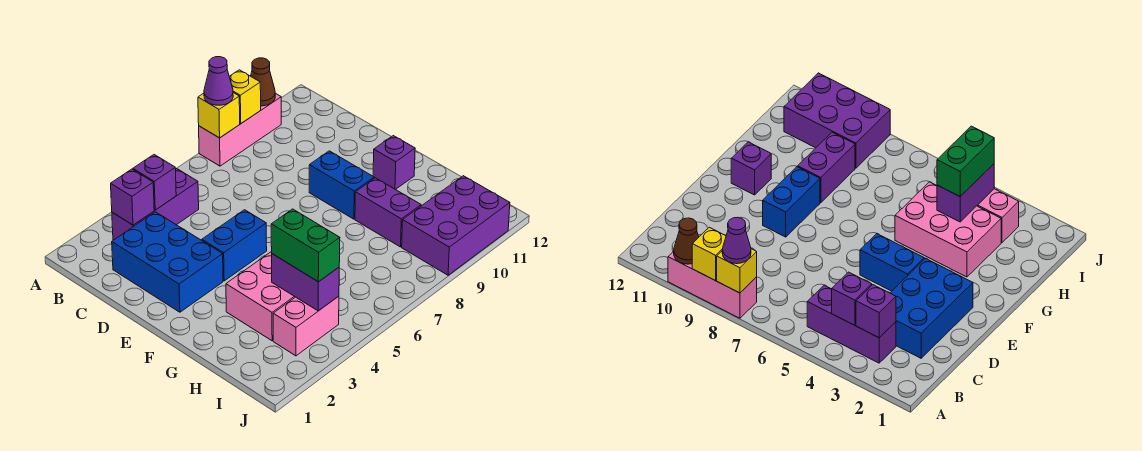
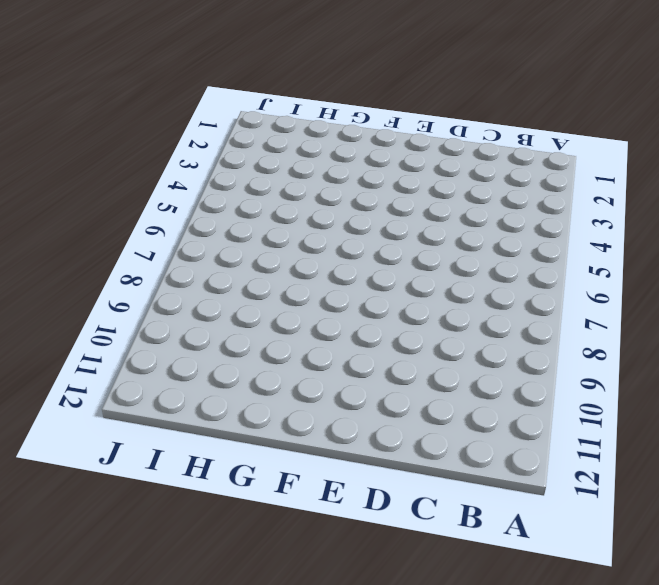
none -> pink 1x3 brick [199,93,281,166]
none -> purple 1x3 brick [112,169,199,240]
none -> blue 2x3 brick [112,212,223,312]

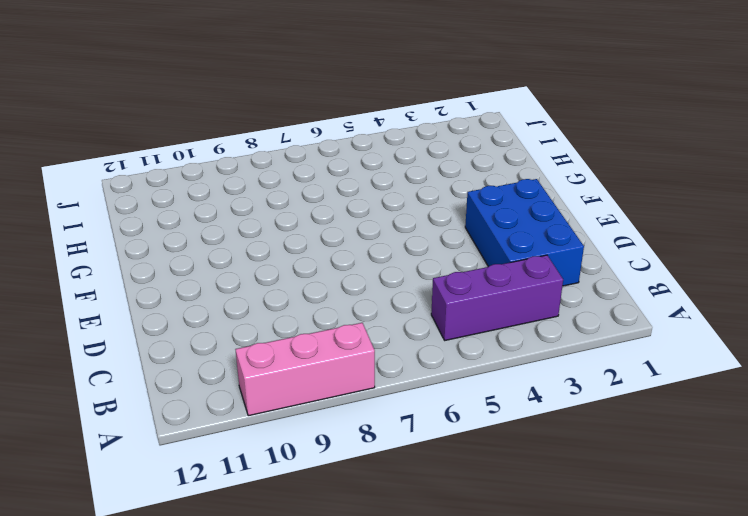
none -> blue 1x2 brick [202,210,267,281]
none -> blue 1x2 brick [309,151,374,219]
none -> purple 1x1 brick [373,136,415,190]

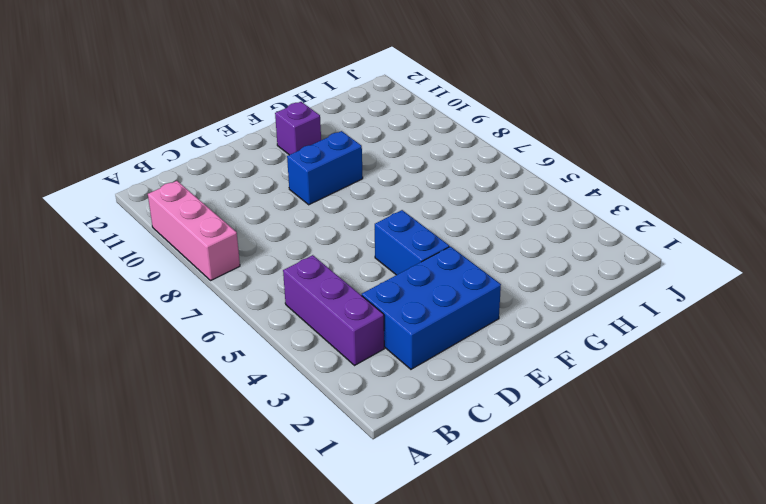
none -> pink 2x3 brick [226,251,295,341]
none -> purple 1x2 brick [355,178,421,247]
none -> pink 1x2 brick [273,296,339,356]

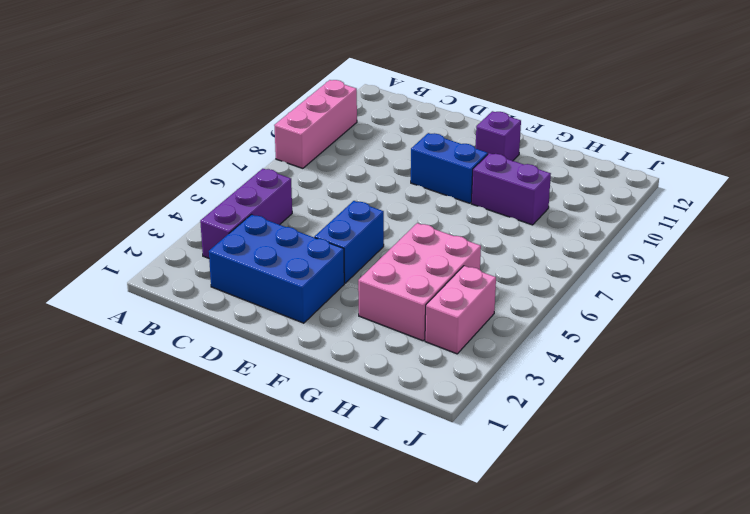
none -> purple 2x3 brick [402,176,510,275]
none -> yellow 1x1 brick [198,93,240,138]
none -> yellow 1x1 brick [229,70,261,123]

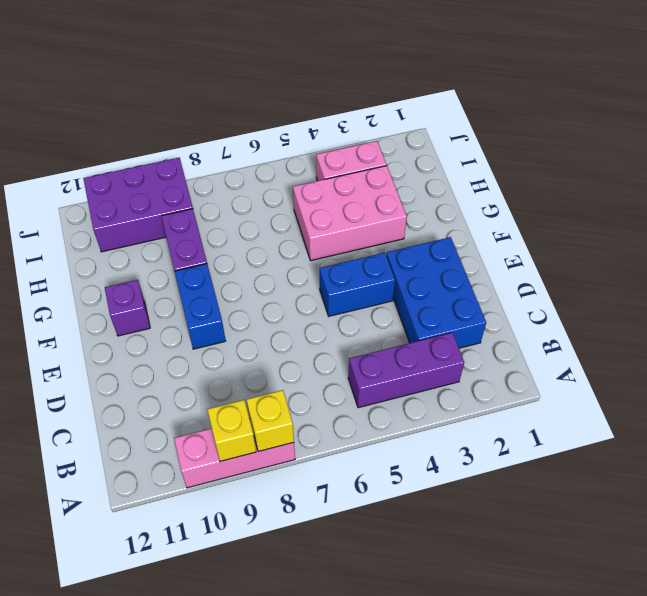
none -> brown 1x1 cone [251,58,275,106]
none -> purple 1x1 brick [111,169,154,225]
none -> purple 1x1 brick [133,155,176,210]

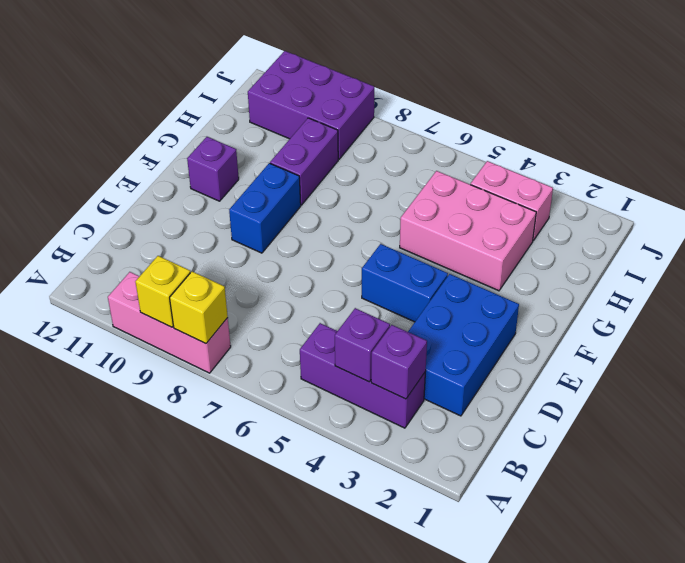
none -> brown 1x1 cone [251,58,275,106]
none -> purple 1x2 brick [272,254,339,311]
none -> purple 1x1 cone [204,57,233,105]

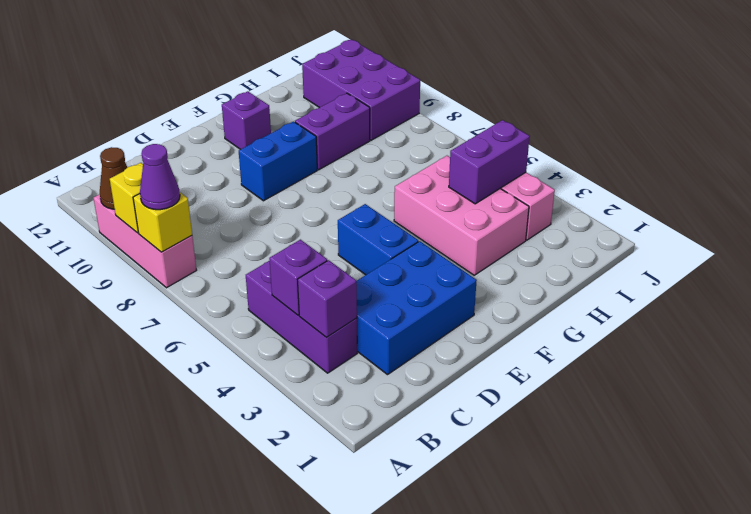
none -> green 1x2 brick [271,209,340,282]

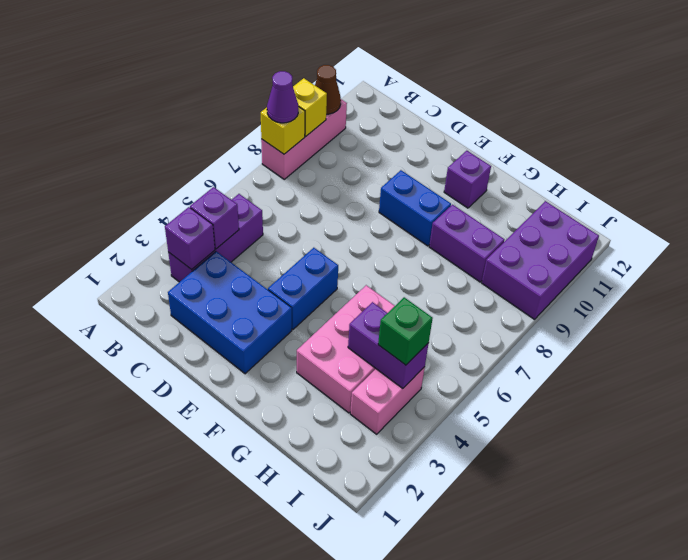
green 1x1 brick [378,297,433,365] -> green 1x2 brick [271,209,340,282]

